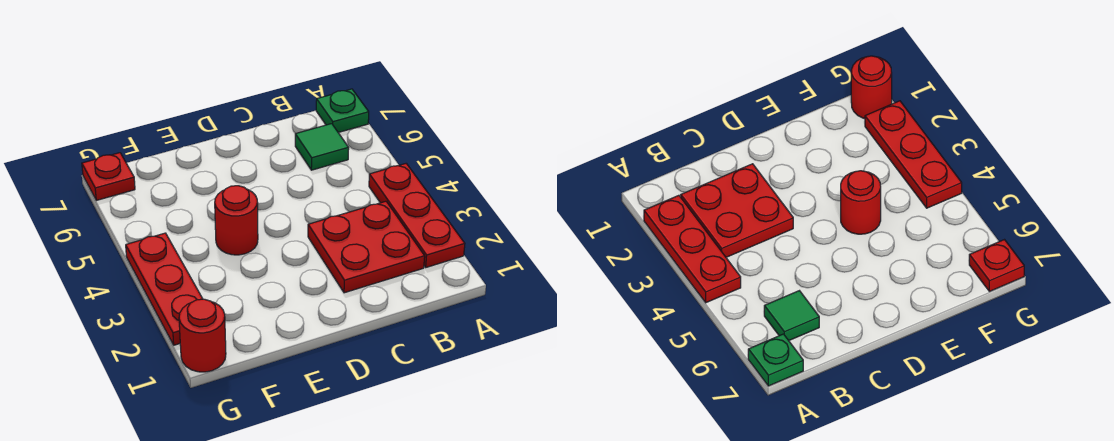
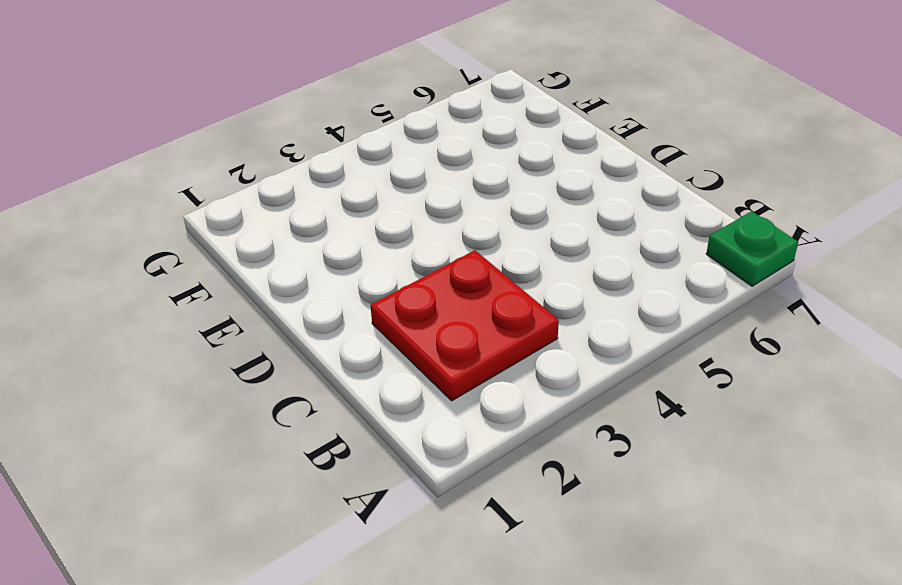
none -> red 1x3 plate [369,164,465,267]
none -> green 1x1 tile [295,124,349,170]

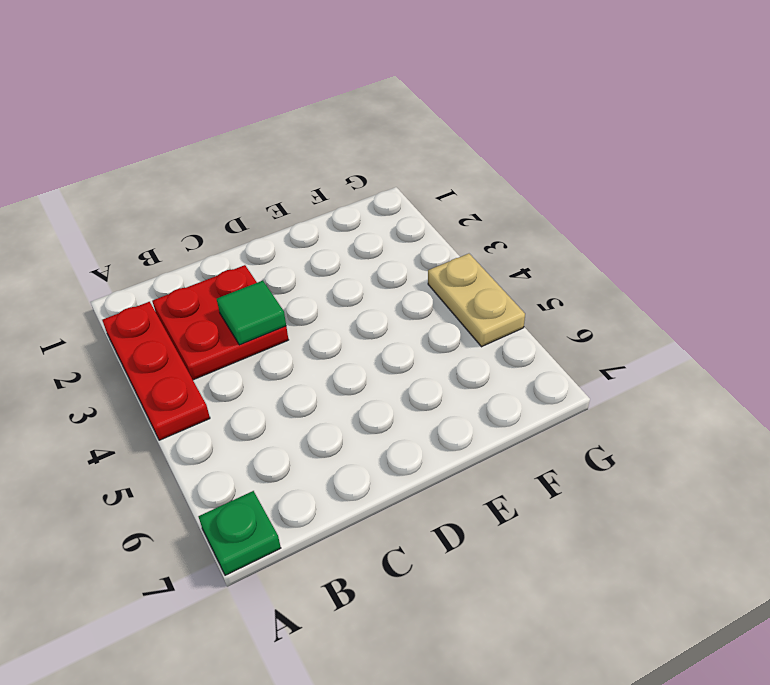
green 1x1 tile [217,281,286,345] -> green 1x1 tile moved to [295,124,349,170]
tan 1x2 plate [428,254,525,347] -> red 1x3 plate [126,233,203,345]
none -> red 1x1 round brick [215,186,258,255]
none -> red 1x1 round brick [179,299,226,372]

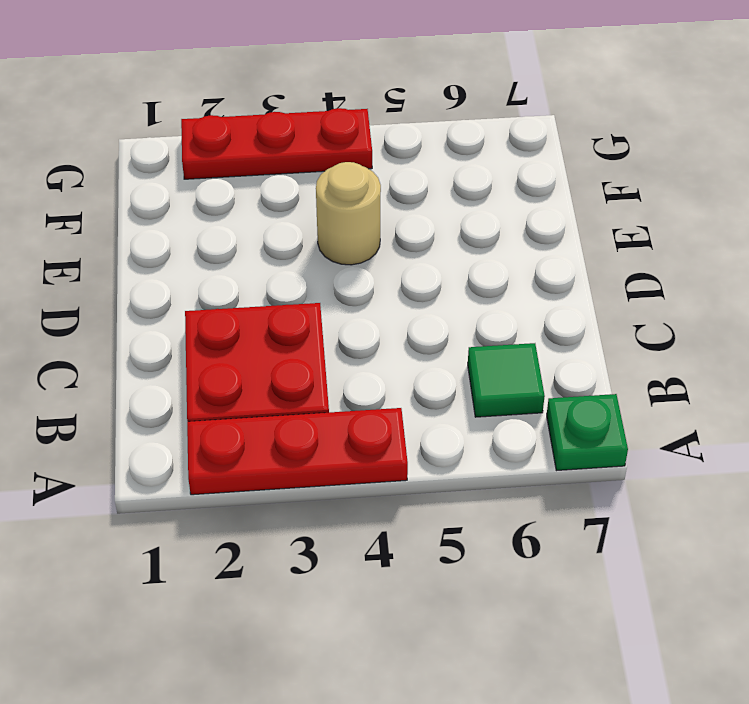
tan 1x1 round brick [316,162,381,265] -> red 1x1 round brick [215,186,258,255]
none -> red 1x1 round brick [179,299,226,372]
none -> red 1x1 plate [82,153,135,200]

